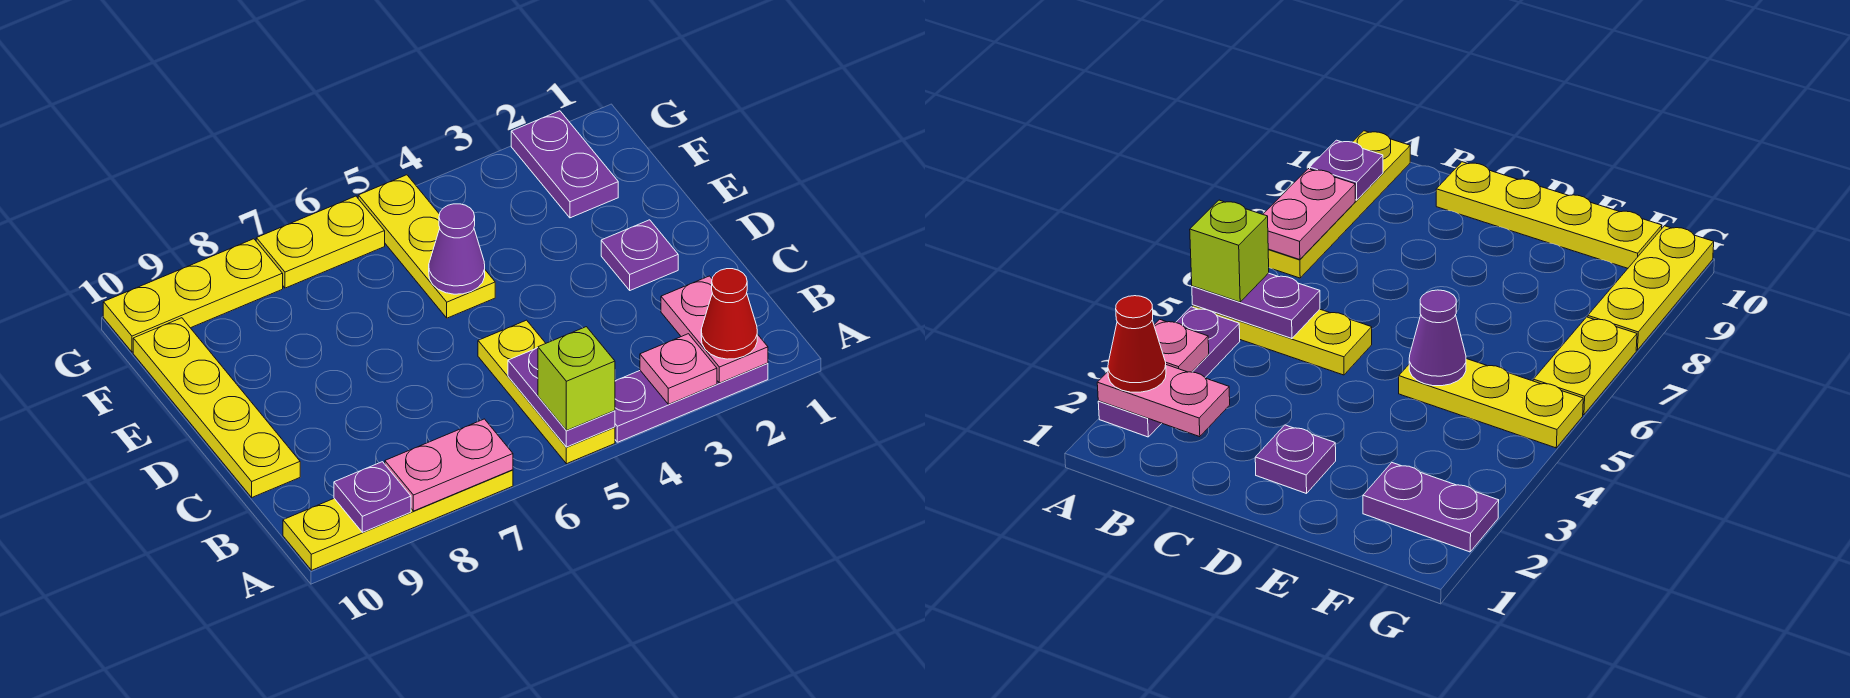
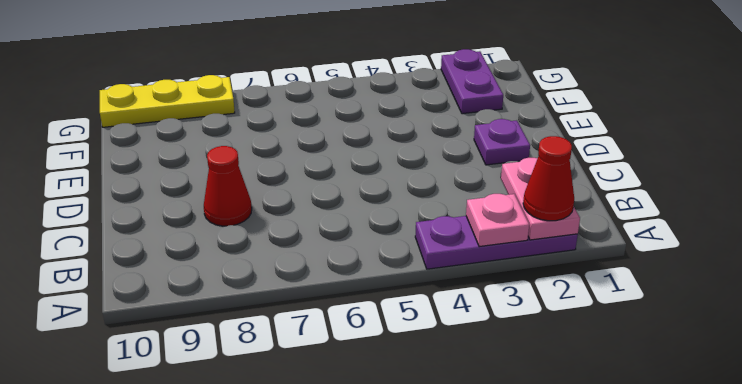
red 1x1 cone [204,146,252,226] -> none
none -> yellow 1x3 plate [478,320,615,464]
none -> yellow 1x4 plate [283,470,513,570]
none -> yellow 1x4 plate [133,318,300,497]

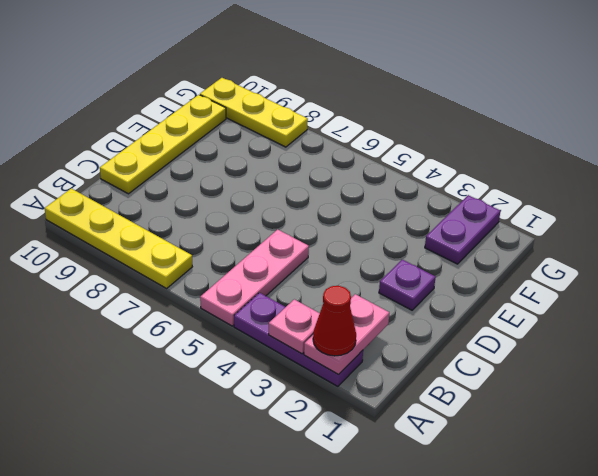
pink 1x3 plate [200,229,309,326] -> yellow 1x3 plate [478,320,615,464]
none -> yellow 1x3 plate [358,175,495,318]
none -> yellow 1x2 plate [256,196,385,288]
none -> purple 1x2 plate [508,348,615,447]

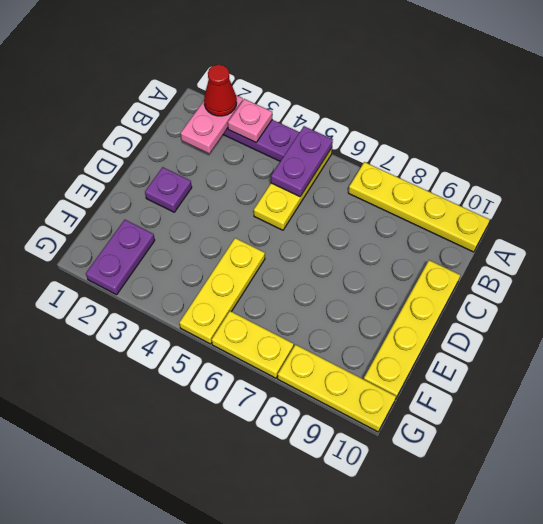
none -> pink 1x2 plate [385,419,513,511]
none -> purple 1x1 plate [334,462,411,532]
none -> purple 1x1 cone [429,204,485,294]

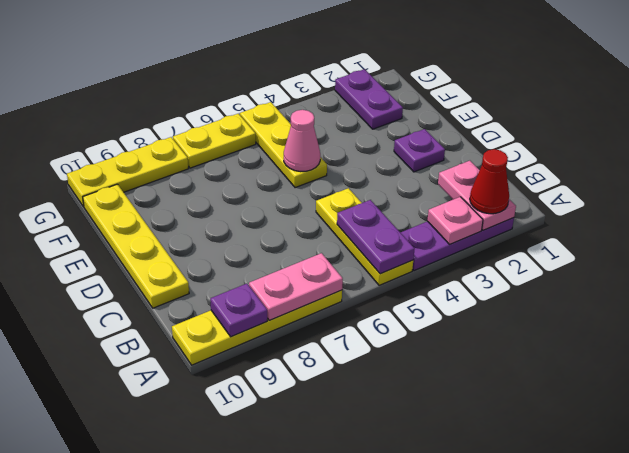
pink 1x1 cone [284,110,320,172] -> purple 1x1 cone [429,204,485,294]
none -> lime 1x1 brick [538,327,615,431]

